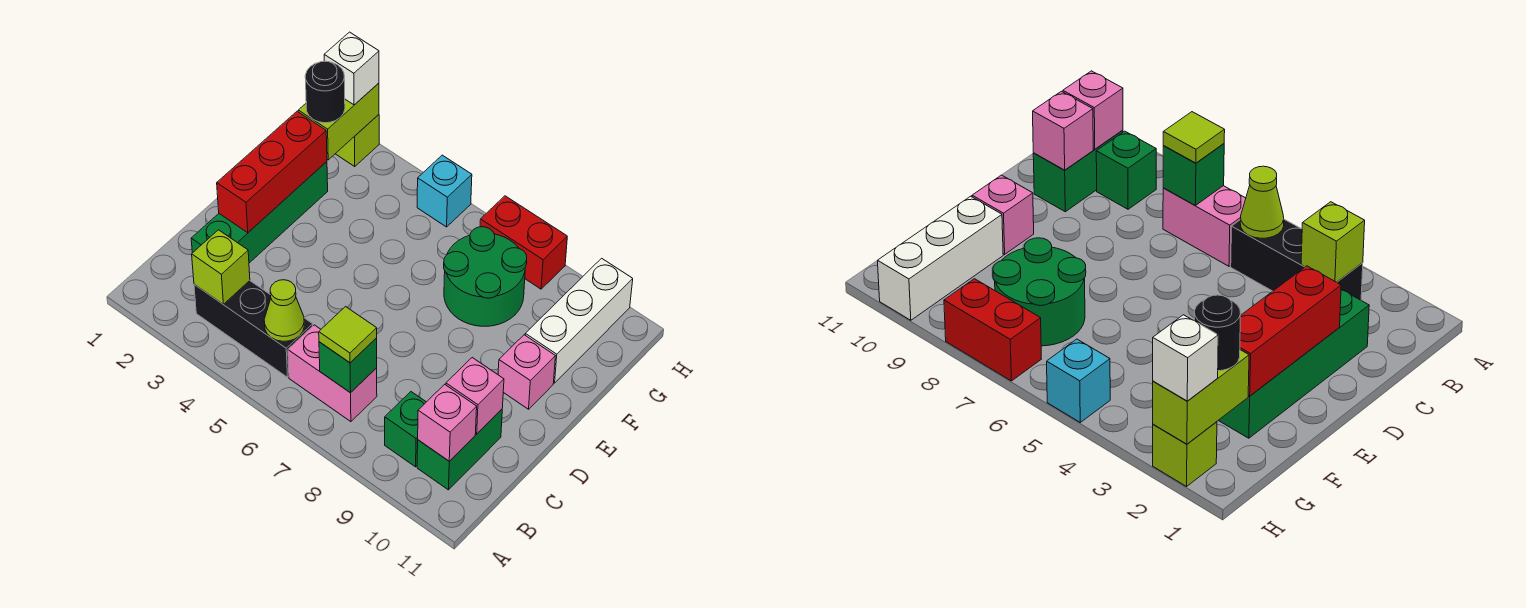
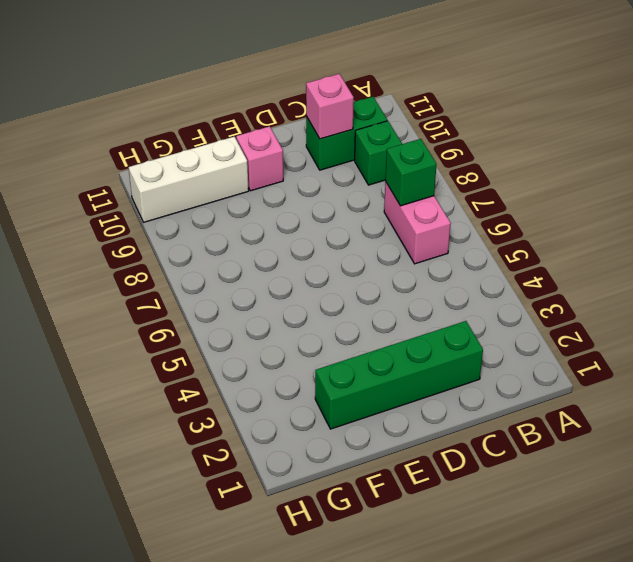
none -> black 1x3 brick [194,281,313,377]
none -> green 2x2 round brick [444,227,527,326]
none -> lime 1x1 brick [336,115,379,166]

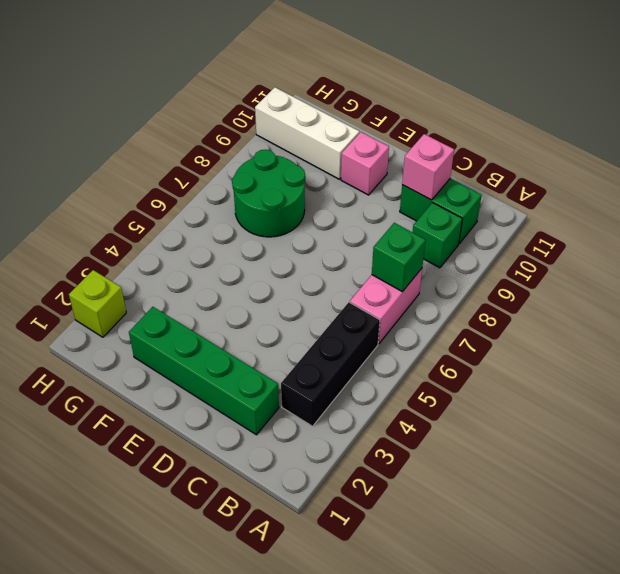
none -> cyan 1x1 brick [417,155,472,227]
none -> red 1x2 brick [480,196,567,289]
none -> lime 1x1 brick [192,230,250,304]

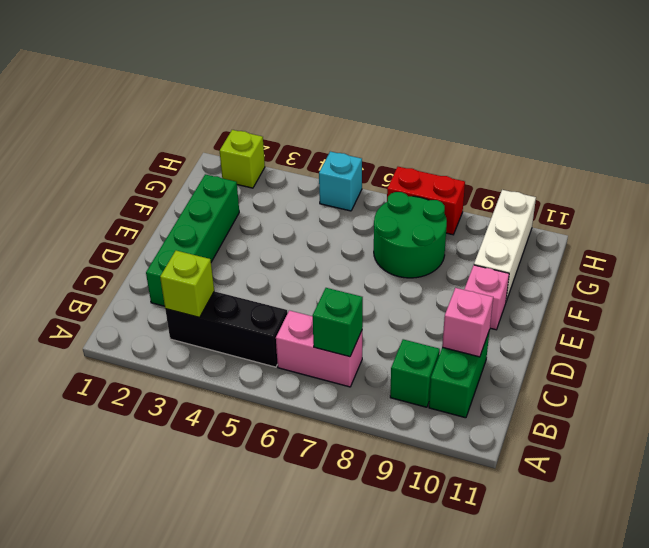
none -> lime 1x1 cone [264,280,304,341]
none -> pink 1x1 brick [418,384,477,461]
none -> red 1x3 brick [217,111,327,233]

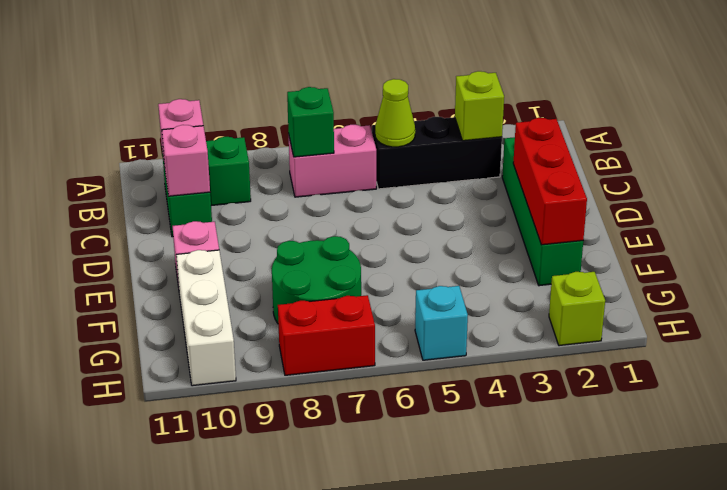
none -> lime 1x2 brick [298,83,379,160]
none -> lime 1x1 tile [319,307,377,363]
none -> black 1x1 round brick [305,61,345,123]

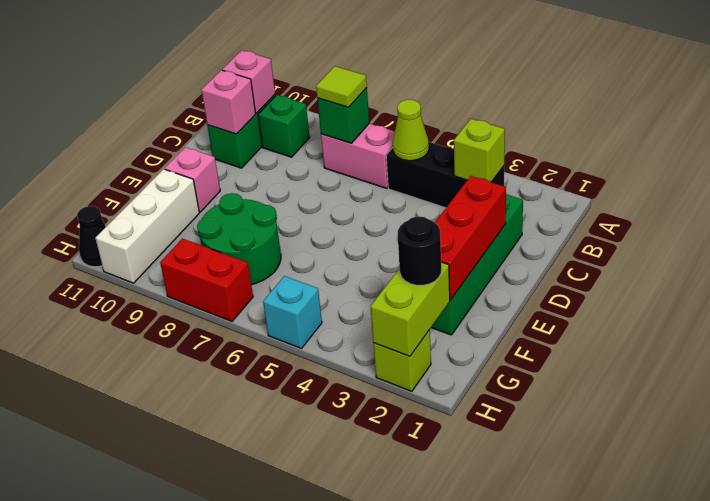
black 1x1 cone [77,206,106,267] -> none
none -> white 1x1 brick [324,32,379,105]

